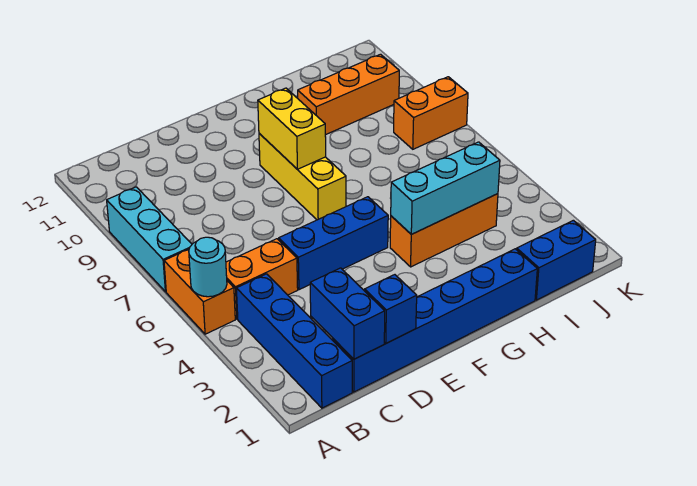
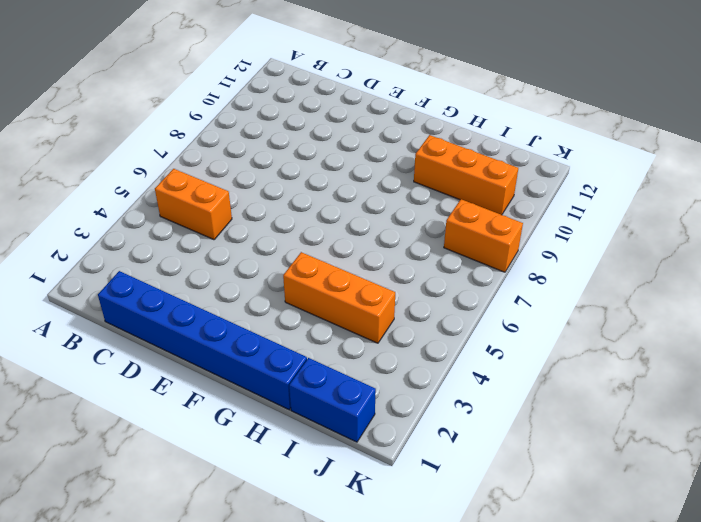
none -> orange 1x2 brick [164,249,235,334]
none -> cyan 1x3 brick [107,187,192,292]
none -> blue 1x4 brick [236,274,352,408]

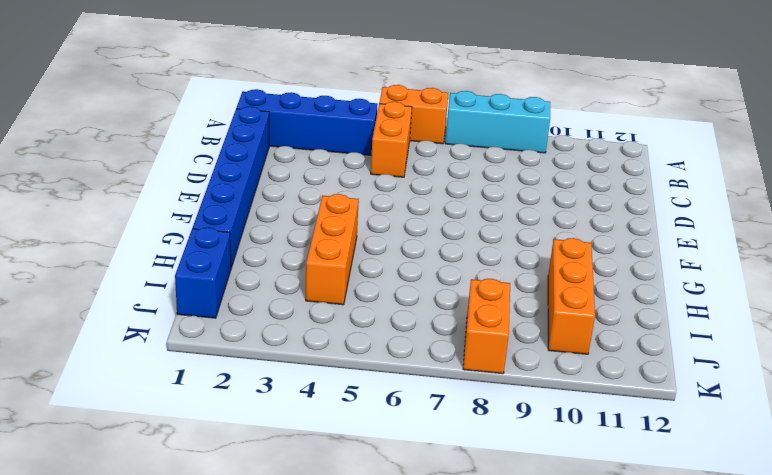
none -> blue 1x3 brick [279,197,388,290]
none -> yellow 1x3 brick [259,133,346,220]
none -> cyan 1x1 round brick [189,237,227,297]

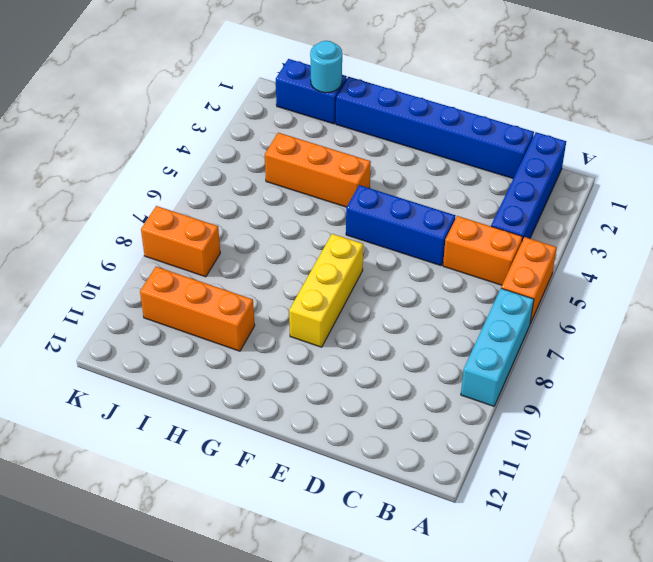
cyan 1x1 round brick [310,41,342,93] -> cyan 1x1 round brick moved to [189,237,227,297]
none -> blue 1x2 brick [310,268,385,359]
none -> blue 1x1 brick [365,275,417,343]
none -> yellow 1x2 brick [258,88,326,169]

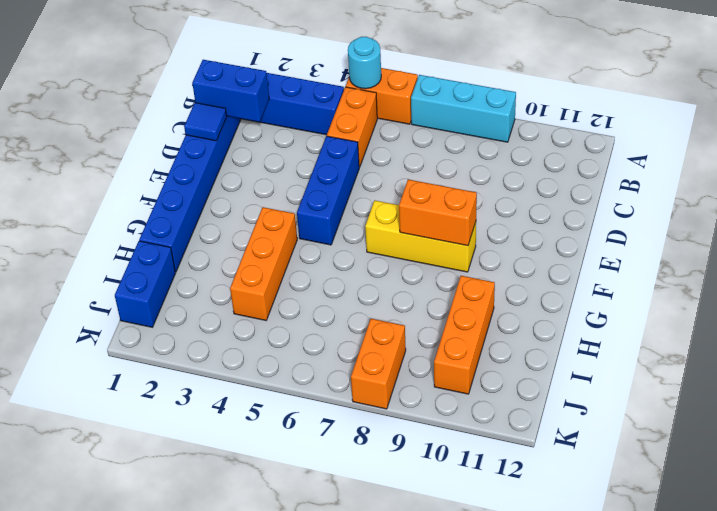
blue 1x1 tile [184,103,227,141] -> blue 1x1 brick [365,275,417,343]
orange 1x2 brick [399,179,477,246] -> yellow 1x2 brick [258,88,326,169]
none -> cyan 1x3 brick [391,142,500,234]

